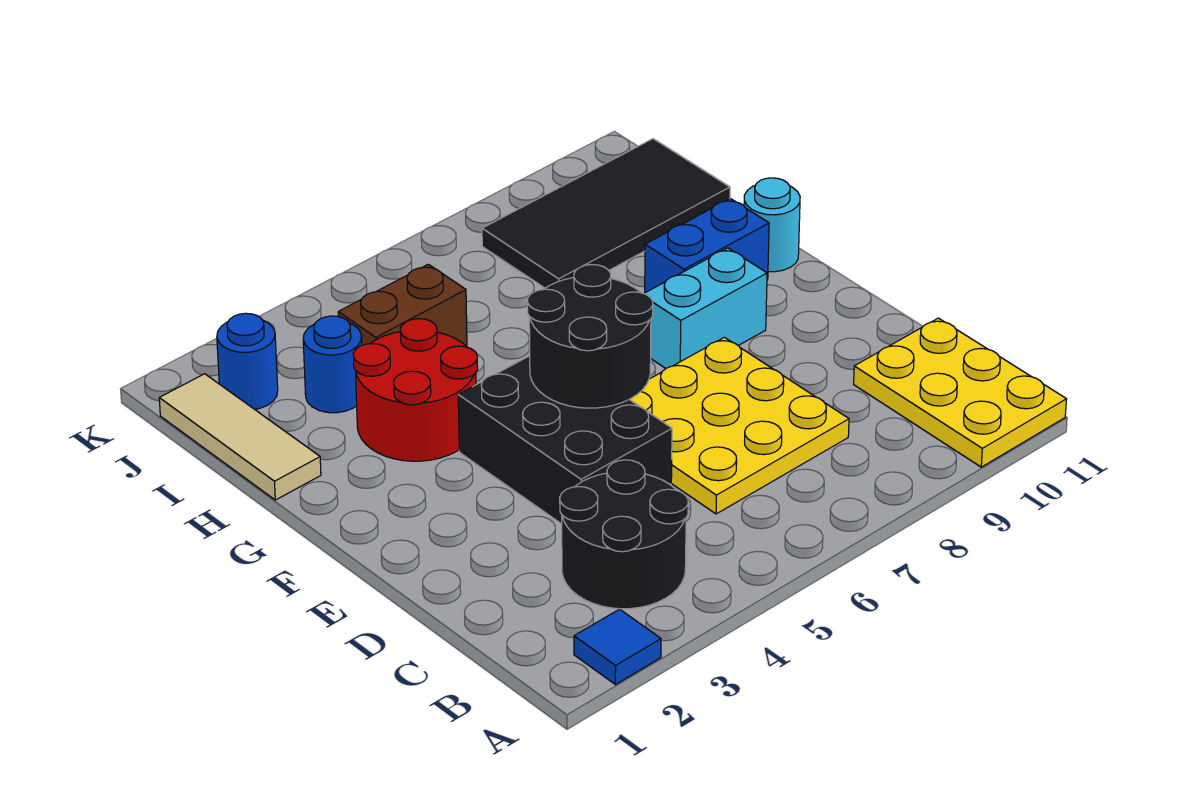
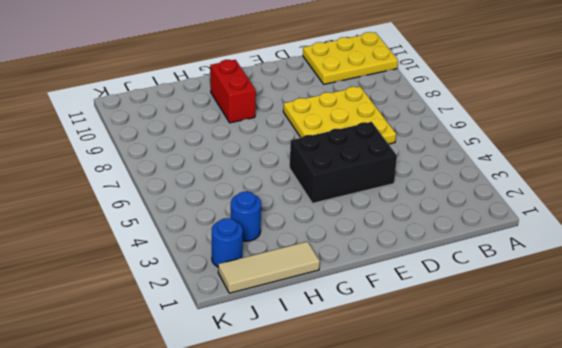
red 1x2 brick [210,60,256,123] -> blue 1x2 brick [645,199,769,293]
none -> blue 1x1 tile [574,609,661,684]
none -> black 2x2 round brick [560,460,688,609]
none -> cyan 1x2 brick [644,248,767,368]

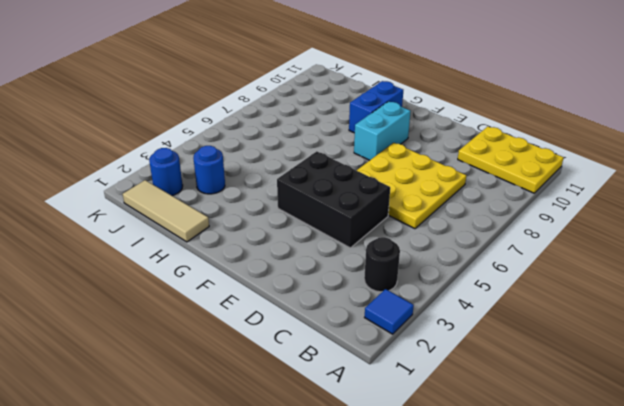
black 1x1 round brick [364,237,400,292] -> black 2x2 round brick [560,460,688,609]
none -> red 2x2 round brick [353,319,478,461]
none -> cyan 1x1 round brick [744,178,800,272]
none -> brown 1x2 brick [338,264,467,346]

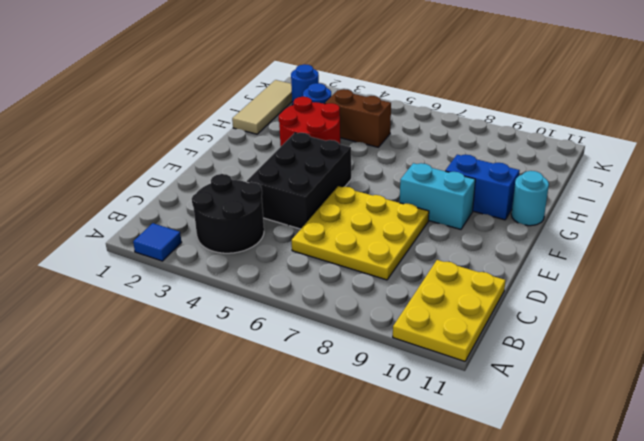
none -> black 2x4 tile [482,139,730,288]
none -> black 2x2 round brick [527,265,653,408]

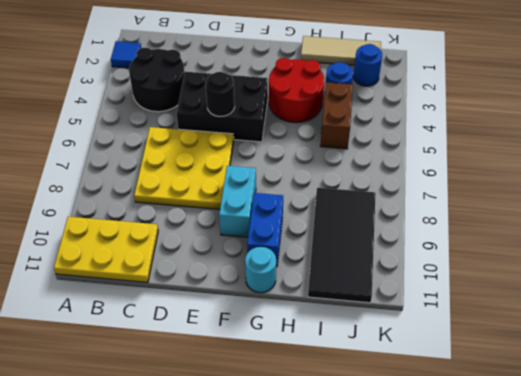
black 1x1 round brick [206,72,235,117] -> black 2x2 round brick [527,265,653,408]

